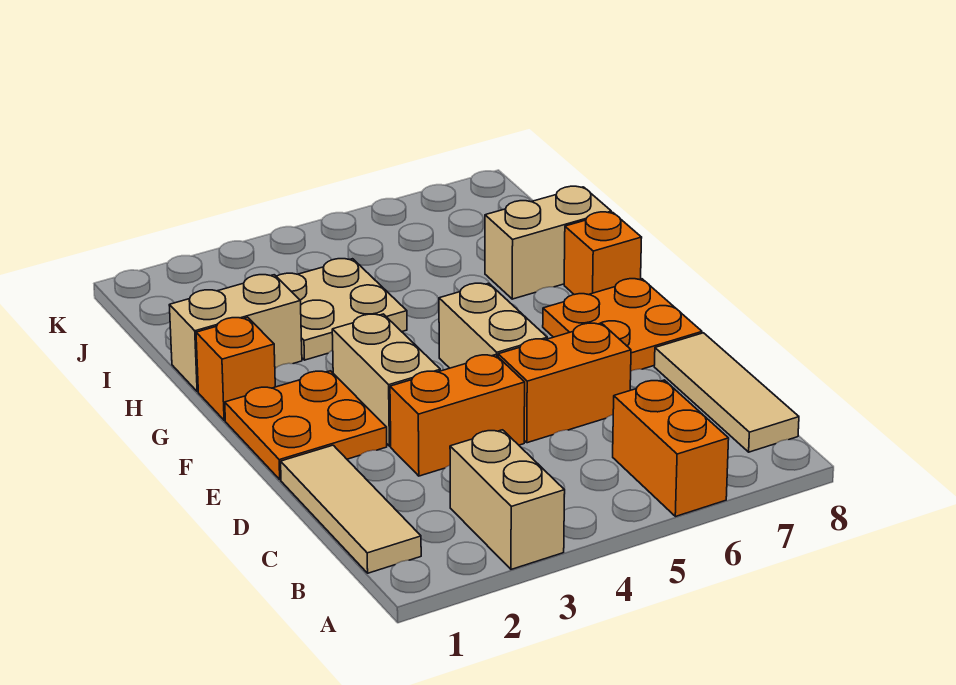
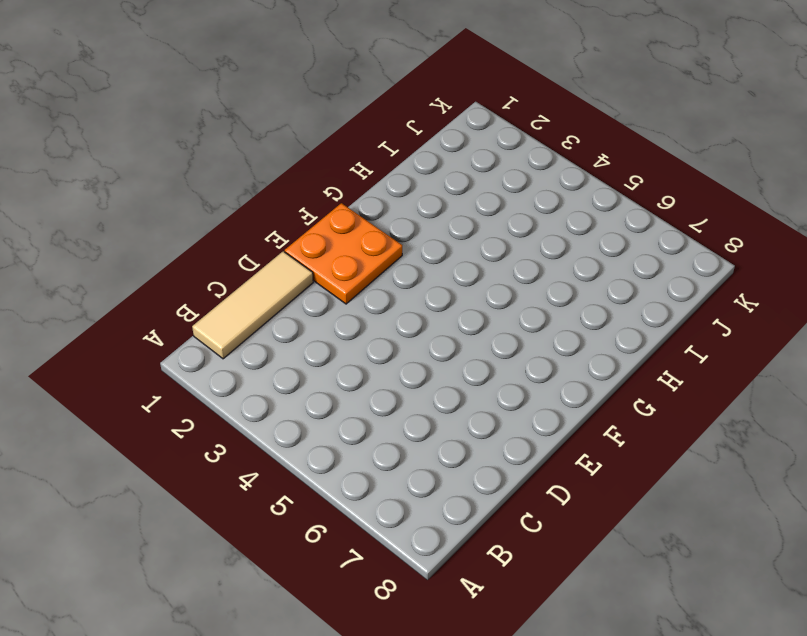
none -> tan 1x2 brick [450,430,565,569]
none -> orange 1x2 brick [613,380,729,517]
none -> tan 1x3 tile [654,333,799,452]

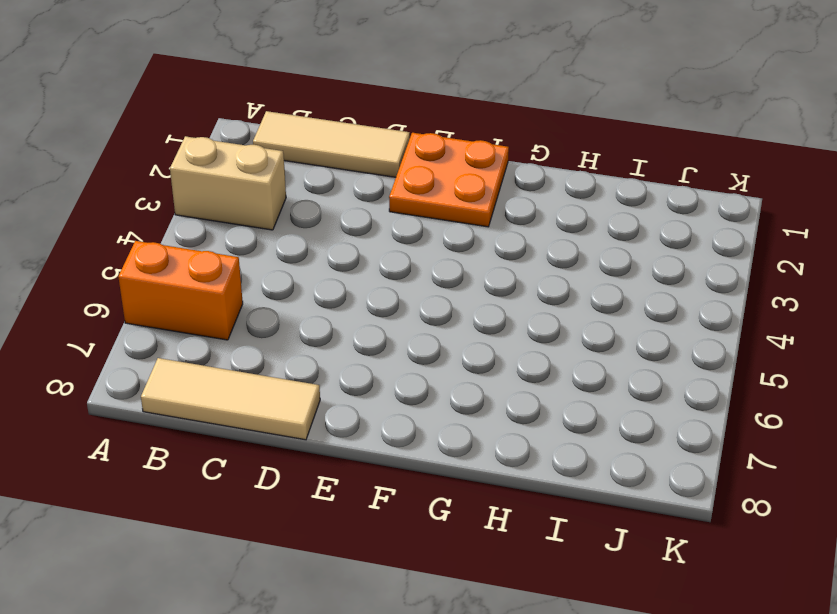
none -> orange 1x2 brick [390,355,525,476]
none -> orange 1x2 brick [498,323,631,443]
none -> tan 1x2 brick [332,314,440,446]

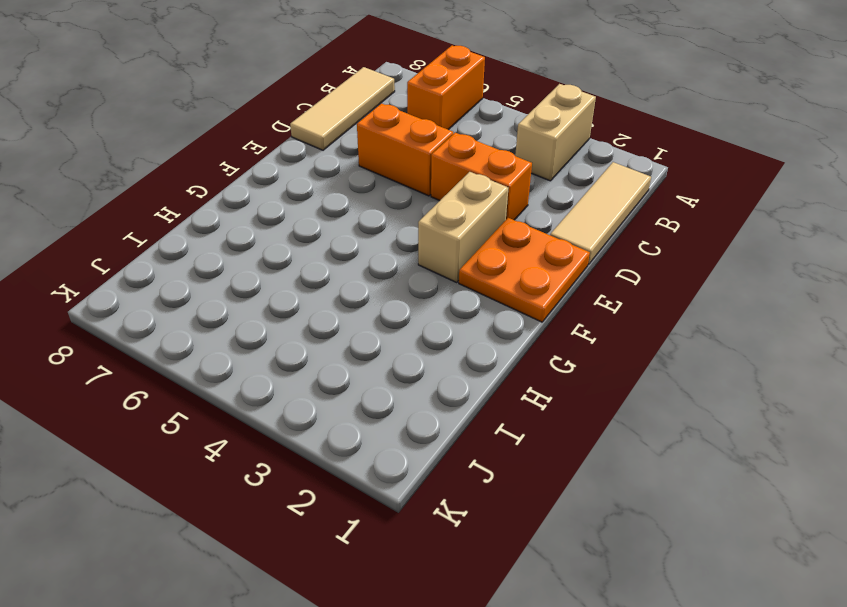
none -> tan 1x2 brick [439,283,547,368]
none -> orange 2x2 plate [543,279,702,371]
none -> orange 1x1 brick [196,317,275,420]

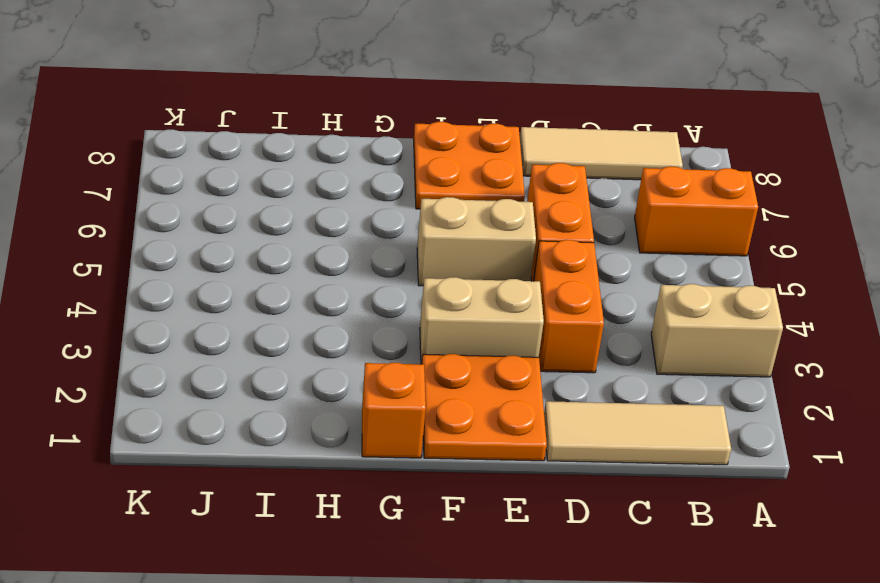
none -> orange 1x1 brick [564,212,642,295]
none -> tan 1x2 brick [169,275,302,392]
none -> tan 2x2 plate [276,259,407,360]

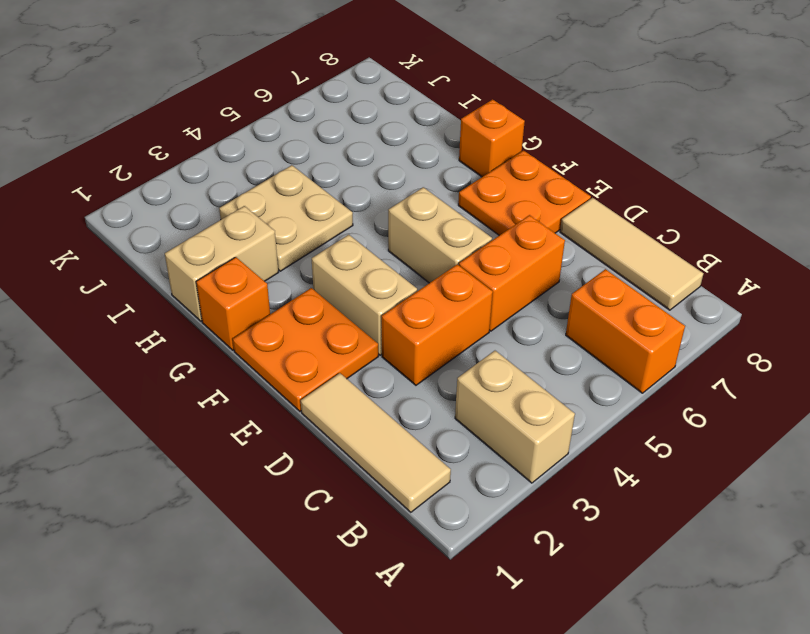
none -> tan 1x2 brick [485,186,611,299]

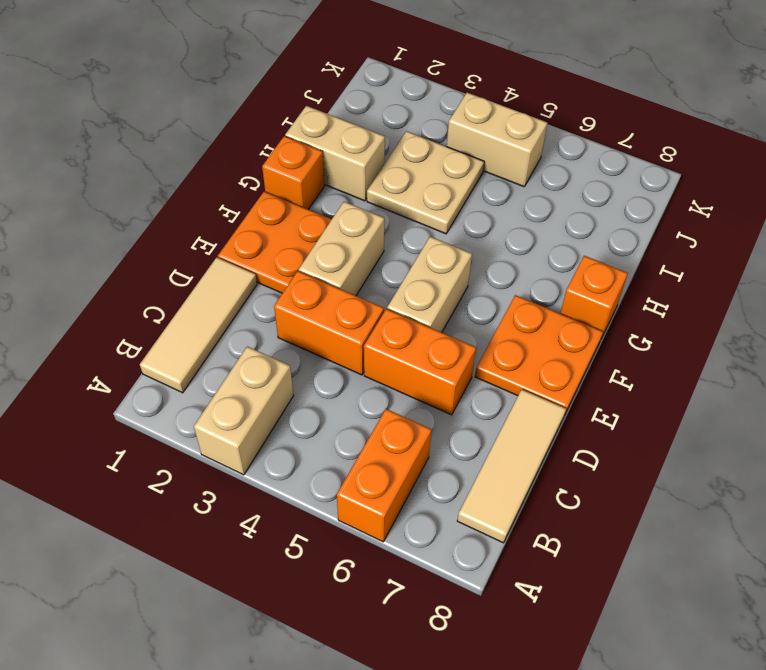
tan 1x2 brick [447,93,547,187] -> tan 1x2 brick moved to [485,186,611,299]

